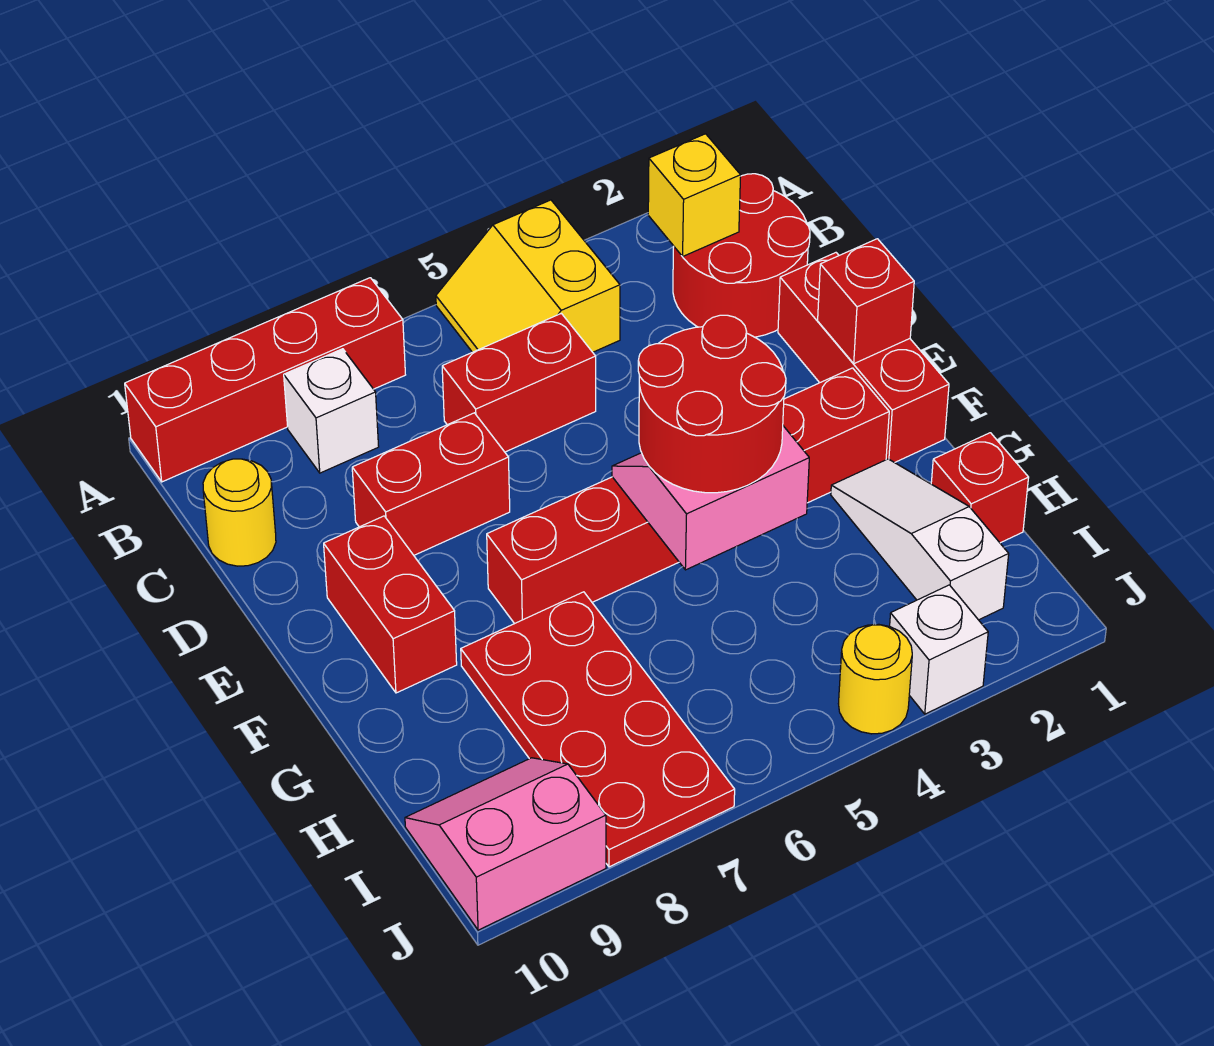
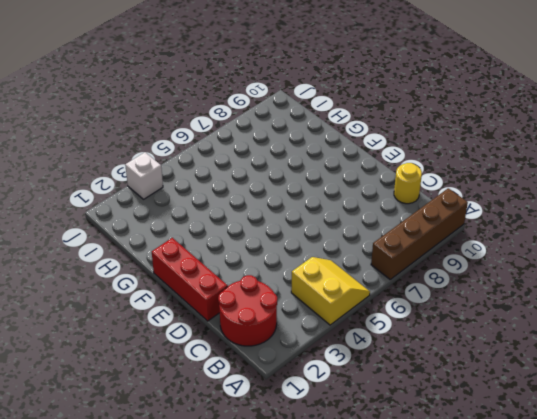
brown 1x4 brick [371,188,468,279] -> red 1x4 brick [125,278,405,482]
none -> white 1x1 brick [284,349,379,473]
none -> red 1x2 brick [442,313,596,452]
none -> red 1x2 brick [352,413,510,555]

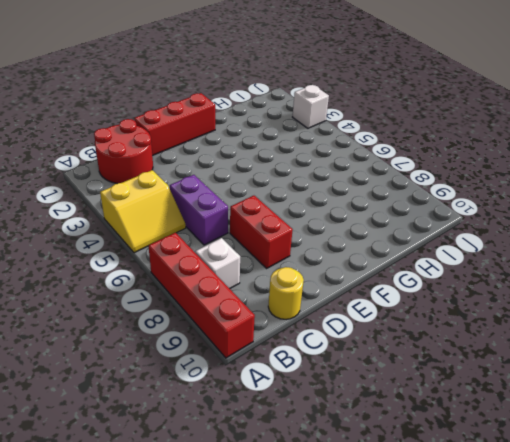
purple 1x2 brick [170,175,228,245] -> red 1x2 brick [442,313,596,452]
none -> red 1x2 brick [324,516,457,693]
none -> red 1x6 brick [487,368,889,624]
none -> white 1x3 slope [831,459,1009,620]

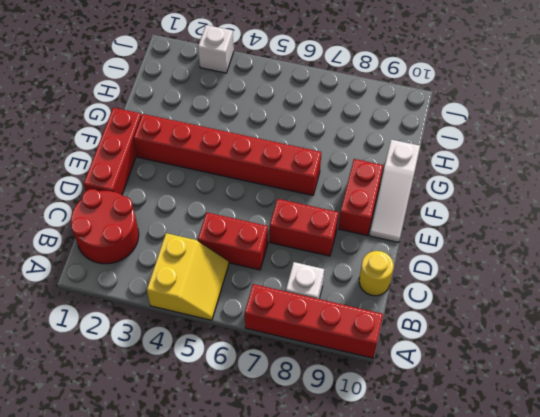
white 1x3 slope [369,140,420,242] -> white 1x3 slope moved to [831,459,1009,620]
none -> red 2x4 plate [461,592,735,867]
none -> red 1x1 brick [931,433,1029,543]
none -> pink 2x2 slope [405,758,606,930]

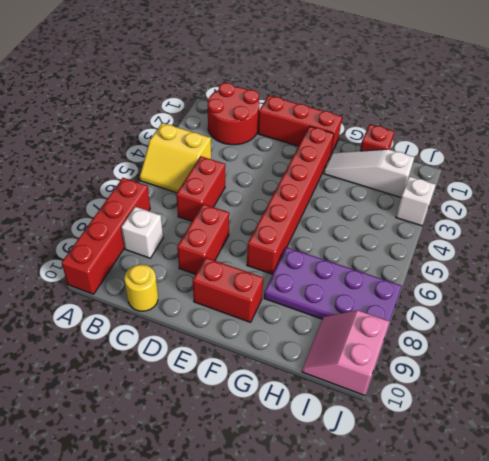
purple 2x4 plate [264,247,402,321] -> red 2x4 plate [461,592,735,867]
none -> yellow 1x1 round brick [838,624,912,734]
none -> yellow 1x1 brick [648,134,741,257]
none -> red 1x1 brick [818,239,914,364]

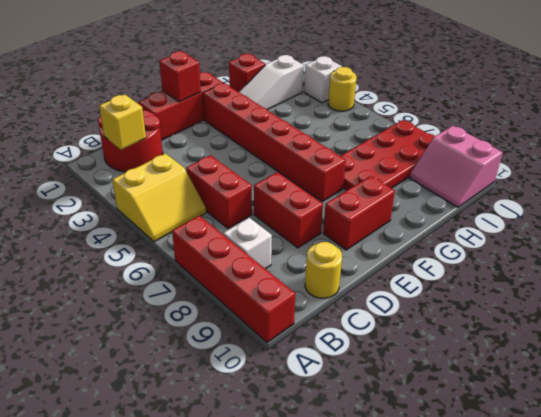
none -> pink 2x2 slope [612,426,809,570]
none -> red 2x2 round brick [638,315,786,493]

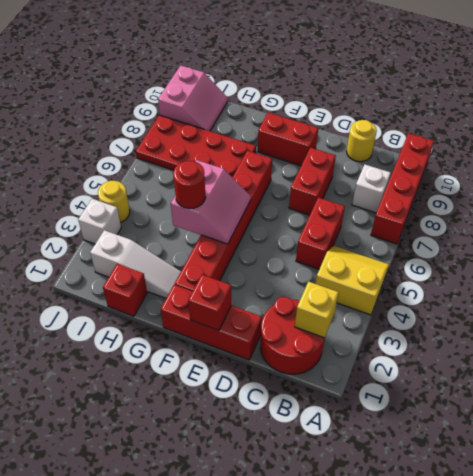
red 1x1 round brick [173,161,206,209] -> red 2x2 round brick [638,315,786,493]

